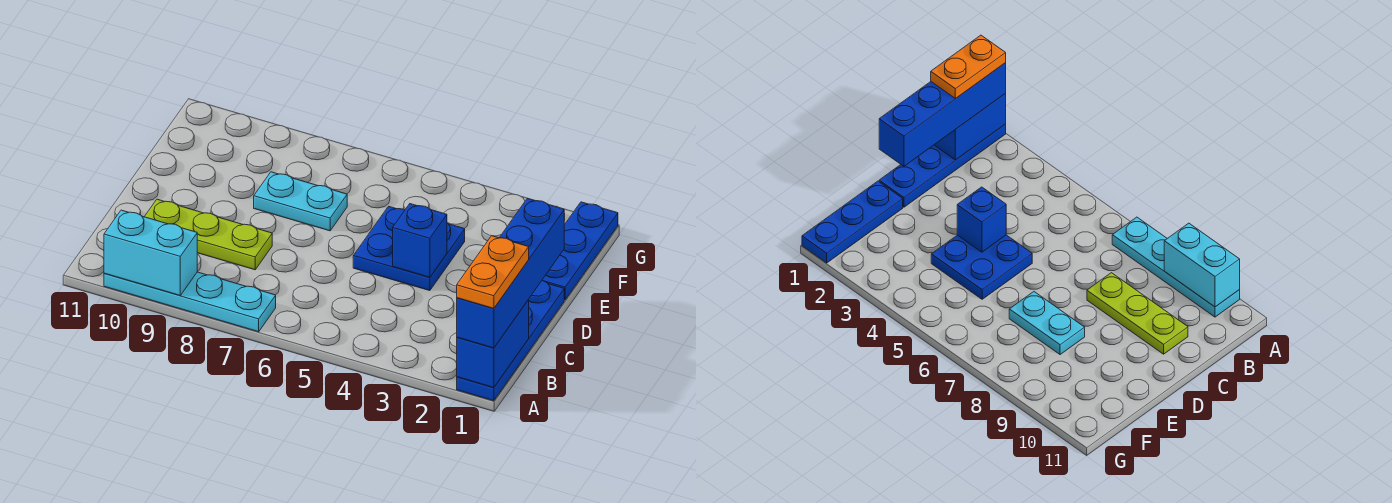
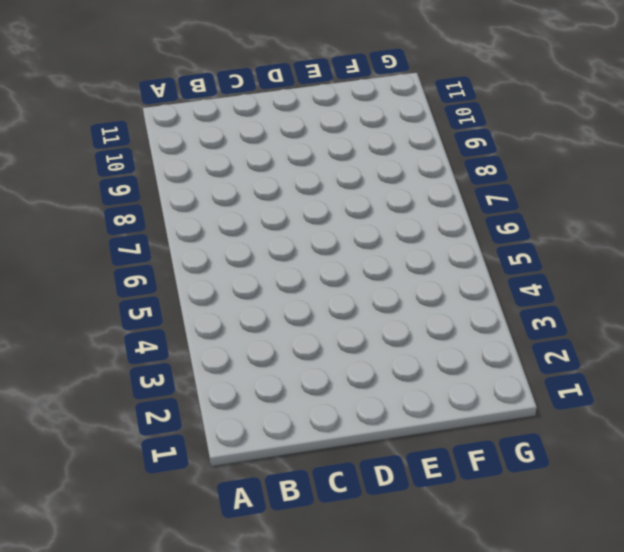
none -> blue 1x4 plate [457,280,564,401]
none -> cyan 1x4 plate [104,272,276,332]

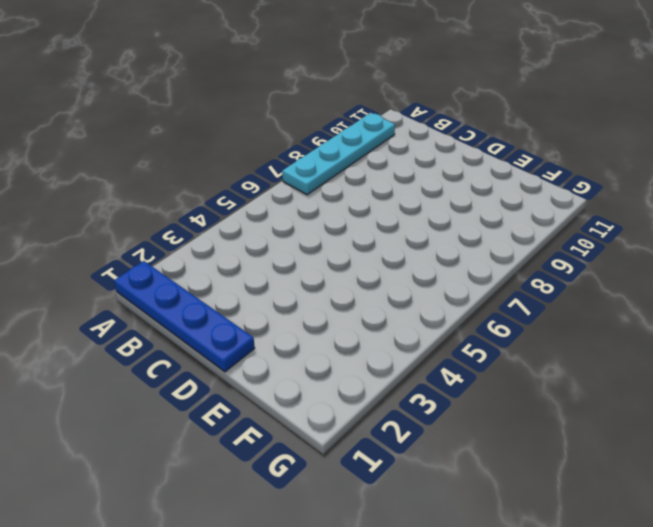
none -> lime 1x3 plate [144,199,272,270]
none -> blue 2x2 plate [353,206,465,291]

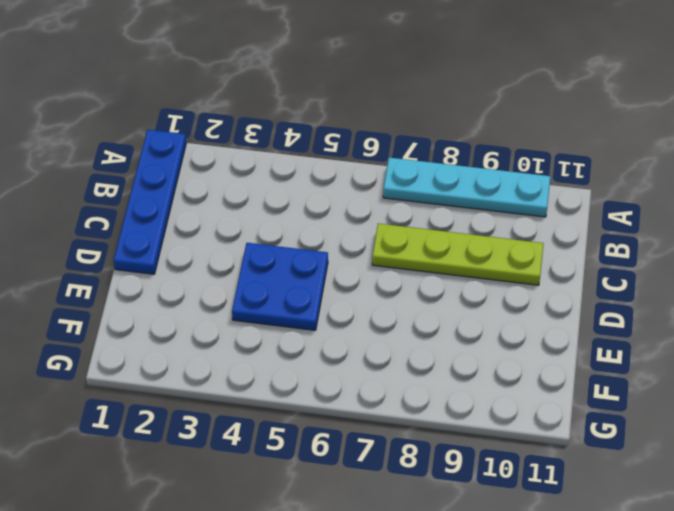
lime 1x4 plate [372,224,544,285] -> lime 1x3 plate [144,199,272,270]
none -> blue 1x3 plate [543,202,618,300]
none -> cyan 1x2 plate [254,172,347,231]

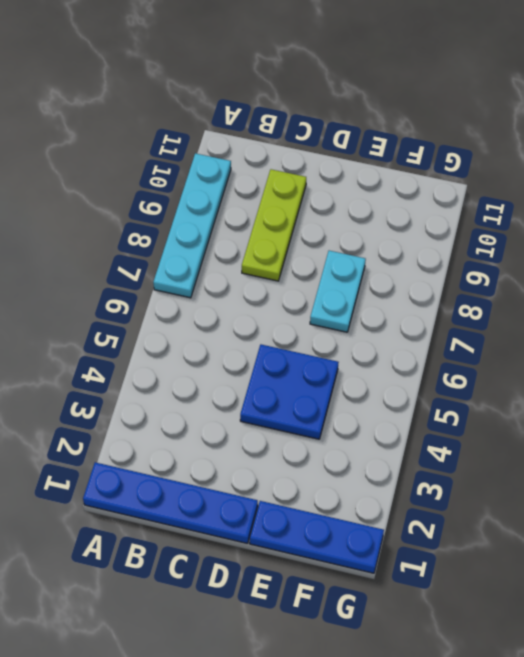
none -> blue 1x2 brick [457,300,529,388]
none -> cyan 1x2 brick [104,210,197,295]

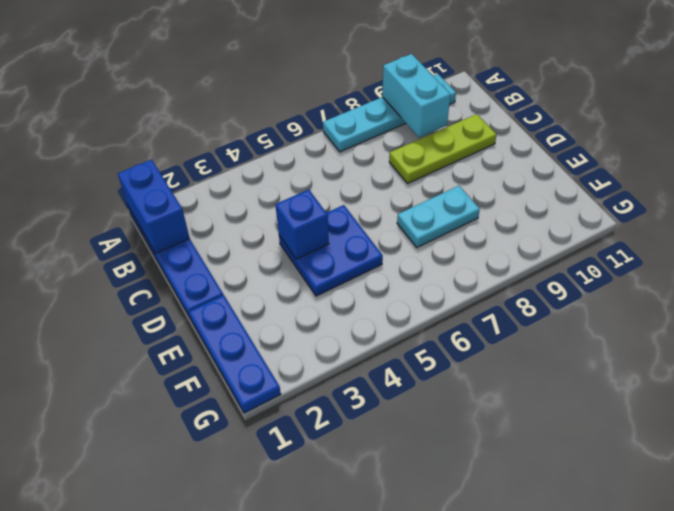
cyan 1x2 brick [382,54,450,137] -> cyan 1x2 brick turned to [104,210,197,295]
none -> blue 1x4 brick [457,198,564,348]
none -> orange 1x2 plate [457,236,529,308]

